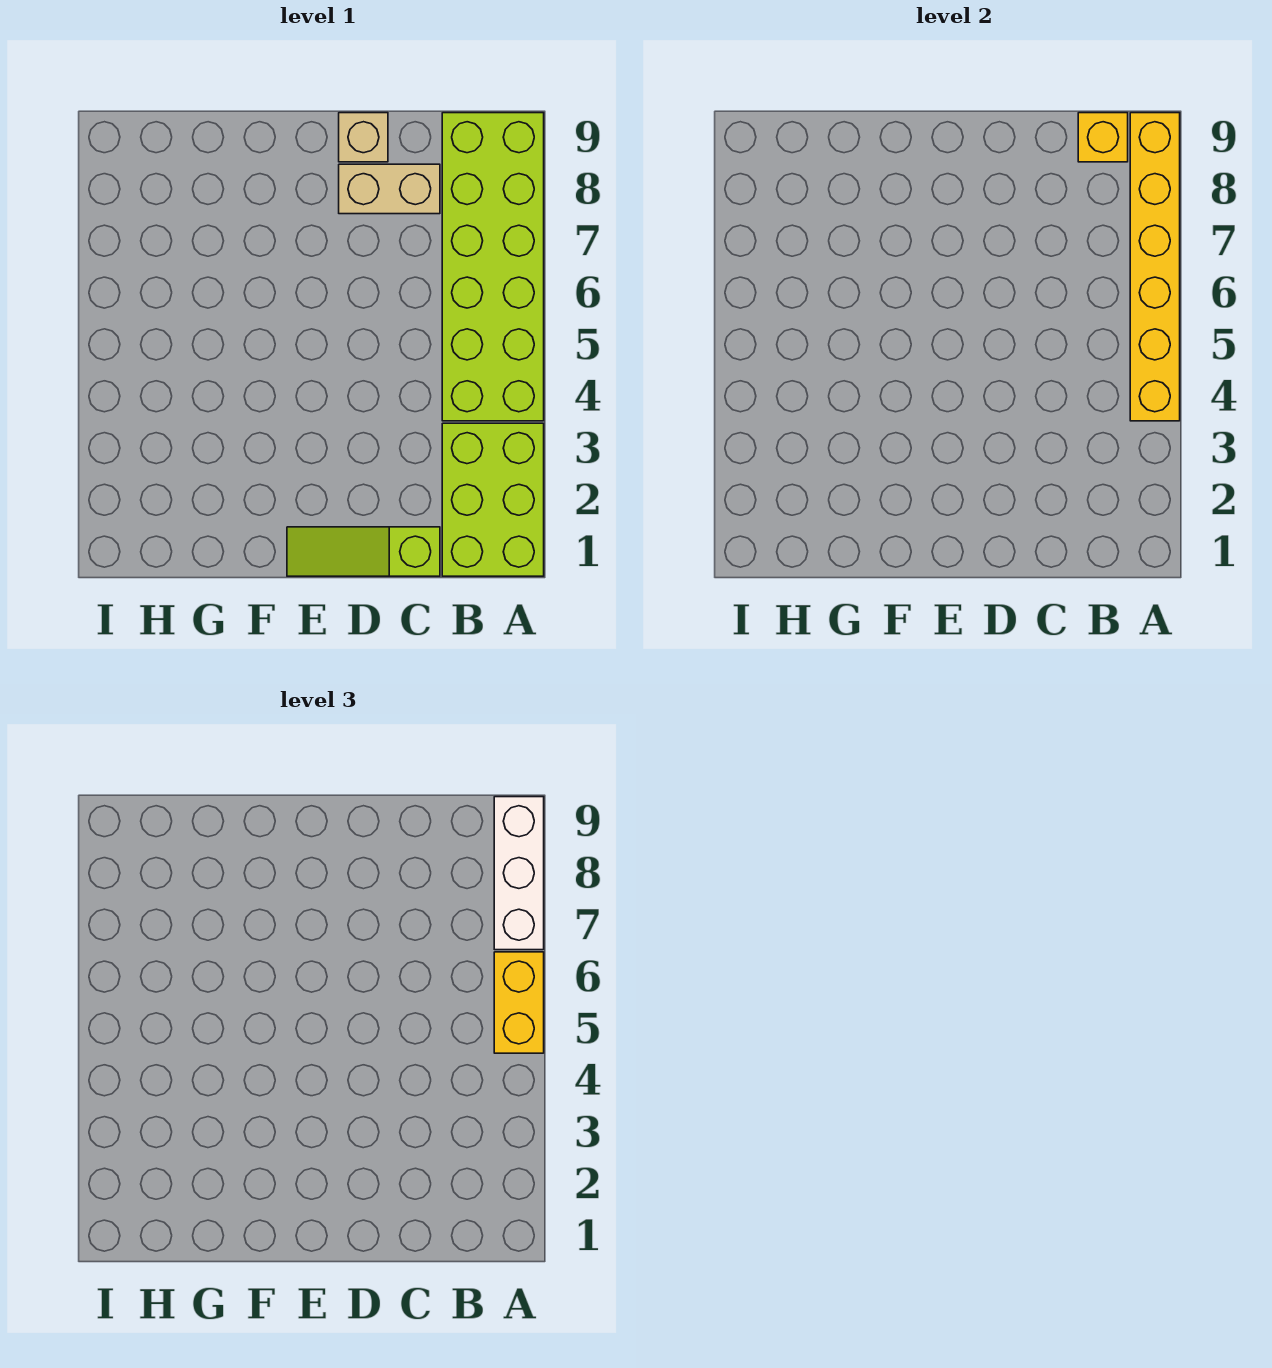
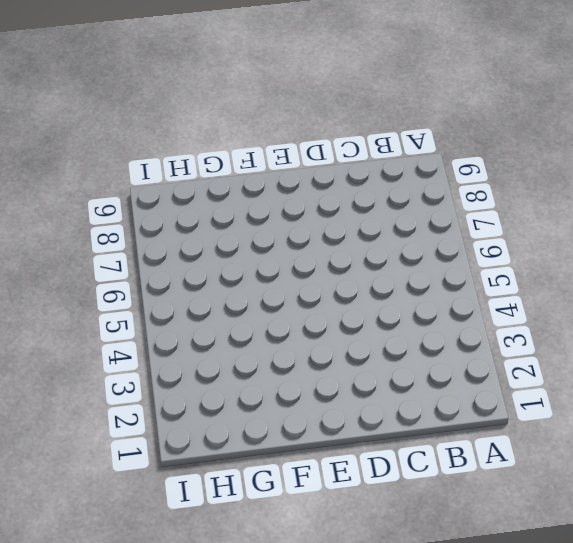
none -> lime 2x3 brick [442,423,544,576]
none -> lime 2x6 brick [442,113,544,421]

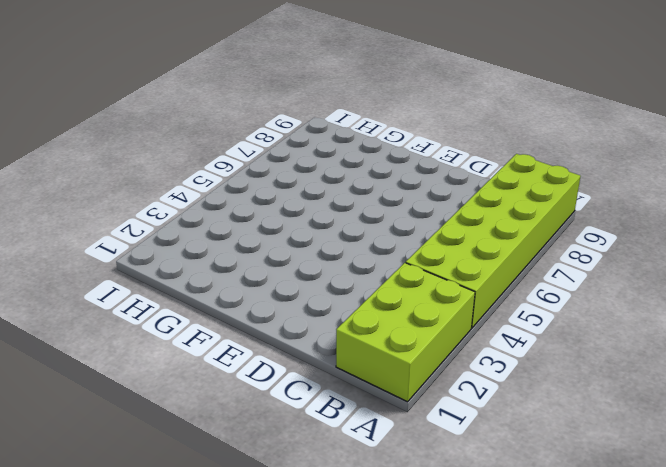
none -> lime 1x3 slope [287,527,440,576]
none -> tan 1x2 brick [339,164,440,214]

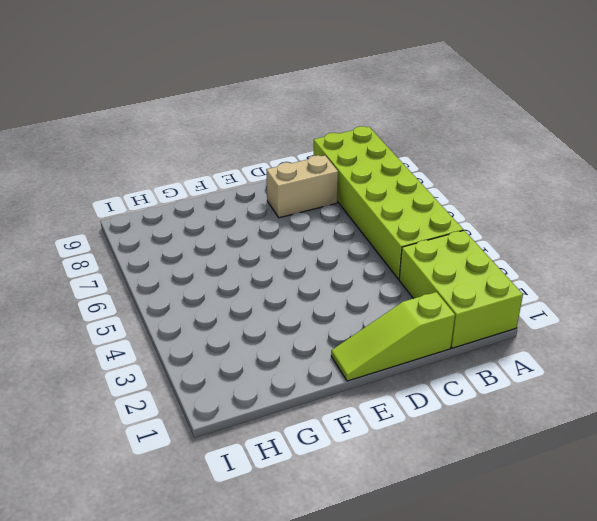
none -> tan 1x1 brick [339,113,388,162]
none -> yellow 1x6 brick [1130,113,1180,421]

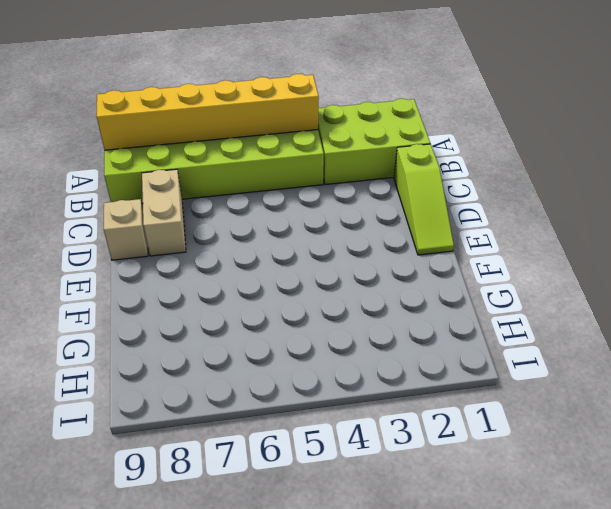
none -> yellow 1x1 brick [1078,113,1128,162]
none -> yellow 1x2 brick [494,952,544,1053]

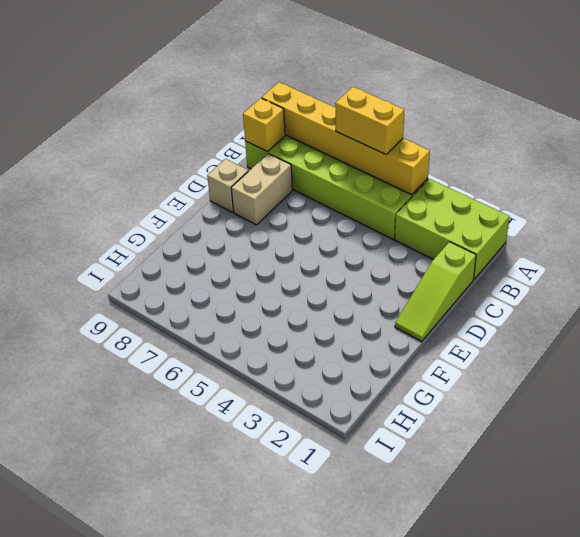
none -> white 1x3 brick [494,797,544,950]

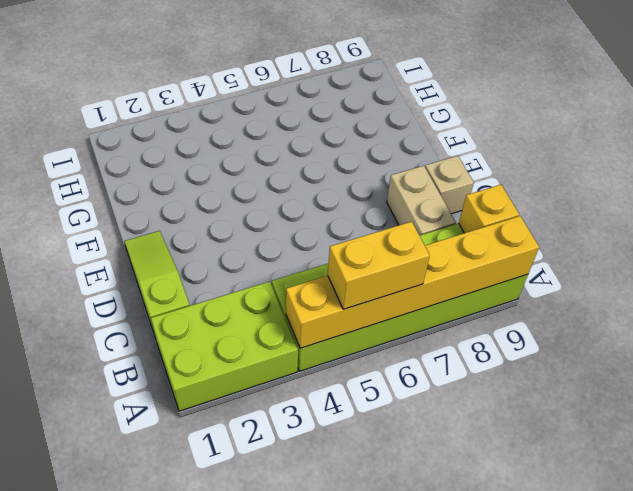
none -> white 1x3 brick [494,797,544,950]

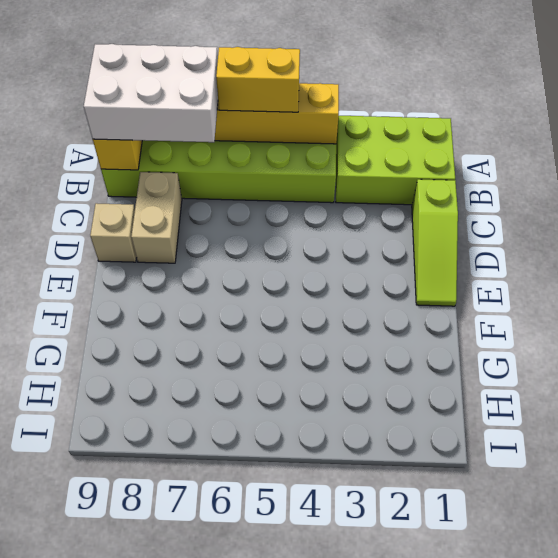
white 2x3 brick [84,44,218,142] -> white 1x3 brick [494,797,544,950]

